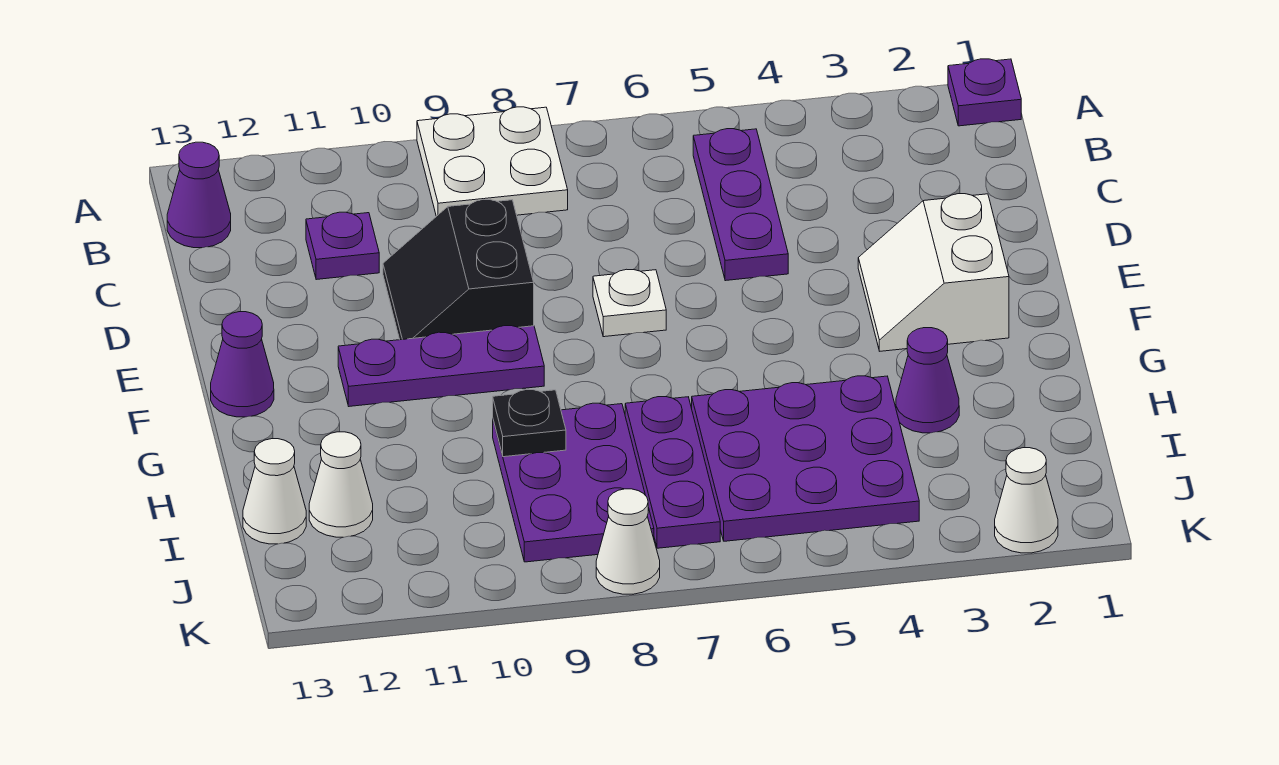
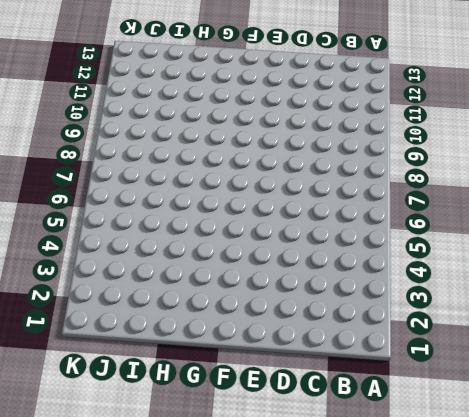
none -> purple 1x1 plate [948,59,1021,126]
none -> white 2x2 plate [417,107,568,216]
none -> purple 1x3 plate [693,129,788,281]

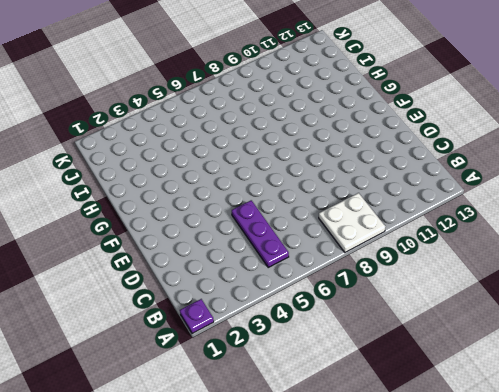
none -> purple 1x1 cone [167,142,231,248]
none -> purple 1x1 plate [306,212,379,280]
none -> black 2x2 slope [383,199,534,340]

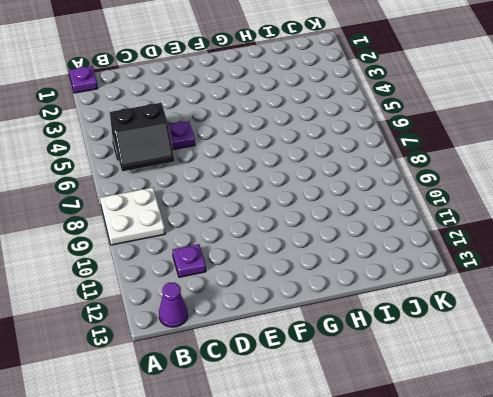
black 2x2 slope [110,103,174,171] -> black 2x2 slope moved to [383,199,534,340]
none -> white 2x2 slope [858,194,1009,351]
none -> white 1x1 plate [593,269,666,337]
none -> purple 1x3 plate [338,326,544,406]

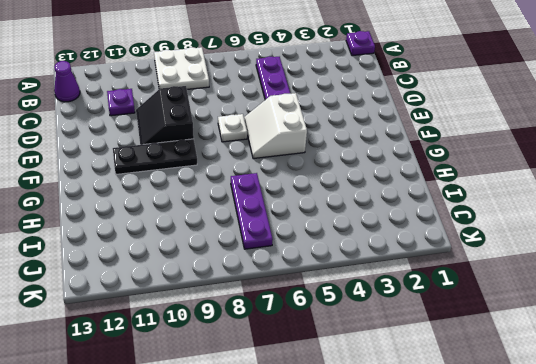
white 2x2 slope [244,93,307,159] -> white 2x2 slope moved to [858,194,1009,351]
black 1x3 plate [113,139,197,174] -> purple 1x3 plate [338,326,544,406]
none -> purple 1x1 cone [211,312,274,417]
none -> purple 1x1 cone [896,328,959,433]
none -> purple 3x3 plate [692,376,919,541]

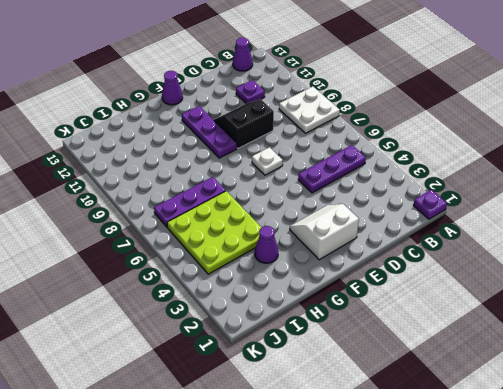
lime 3x3 plate [167,191,262,274] -> purple 3x3 plate [692,376,919,541]
none -> purple 2x3 plate [493,403,654,562]
none -> white 1x1 cone [309,432,373,537]
none -> white 1x1 cone [243,439,306,544]

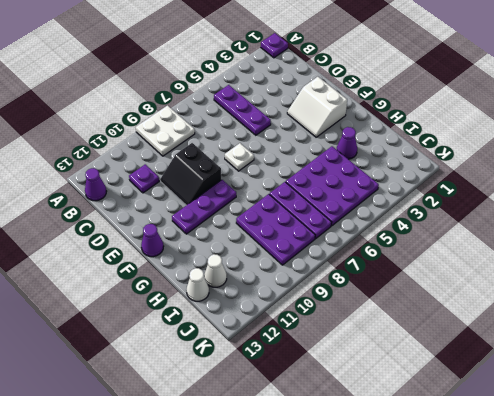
none -> white 1x1 cone [995,448,1058,553]
none -> white 1x1 cone [596,489,660,594]
none -> black 1x1 plate [493,390,566,457]

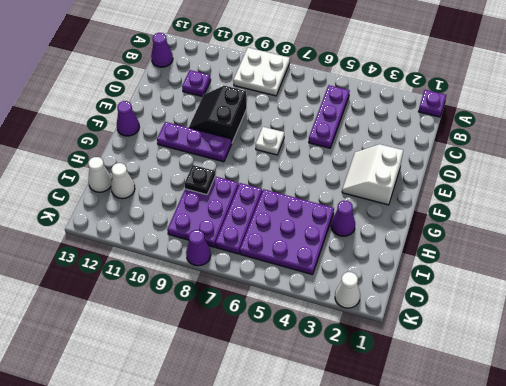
purple 1x1 cone [186,230,211,266] -> white 1x1 cone [596,489,660,594]

